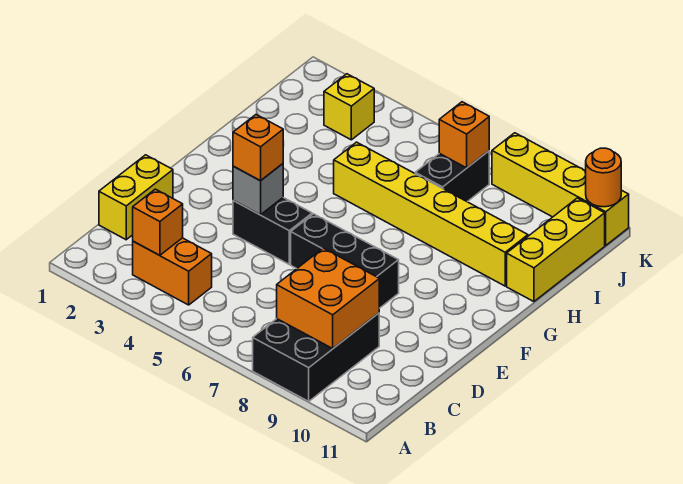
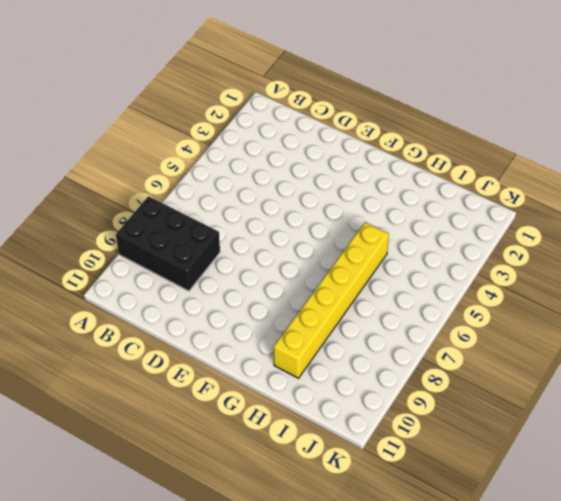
none -> orange 1x2 brick [133,238,212,305]
none -> yellow 1x2 brick [99,155,173,240]
none -> black 1x2 brick [233,198,312,264]

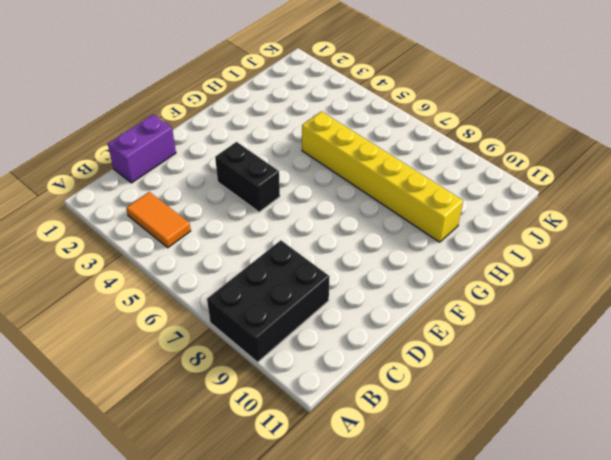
orange 1x2 tile [126,192,191,248] -> orange 1x2 brick [133,238,212,305]
purple 1x2 brick [108,114,176,183] -> yellow 1x2 brick [99,155,173,240]
none -> black 1x3 brick [291,214,399,308]
none -> yellow 1x3 brick [507,198,605,302]
none -> black 1x2 brick [415,151,489,202]

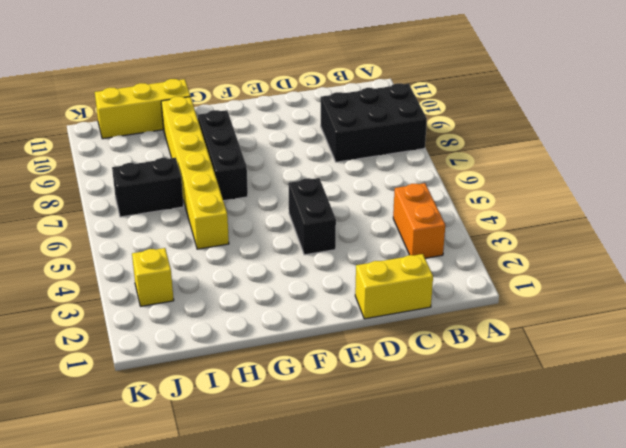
black 1x3 brick [198,110,248,201] -> black 1x3 brick moved to [291,214,399,308]
none -> yellow 1x4 brick [492,133,629,245]
none -> orange 1x1 brick [133,189,183,255]
none -> orange 2x2 brick [277,248,379,348]

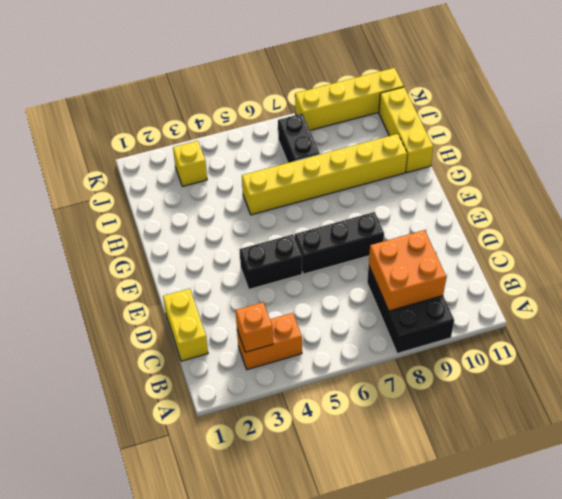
none -> grey 1x1 brick [233,164,283,215]
none -> orange 1x1 brick [439,102,489,168]
none -> orange 1x1 round brick [586,148,621,207]

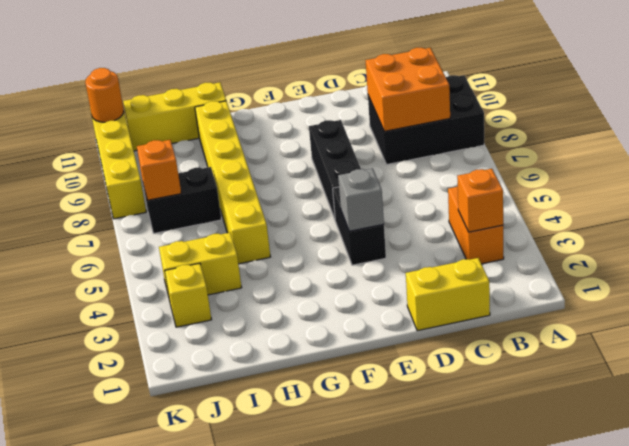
yellow 1x2 brick [159,233,242,296] -> none
none -> orange 1x1 brick [233,115,283,181]

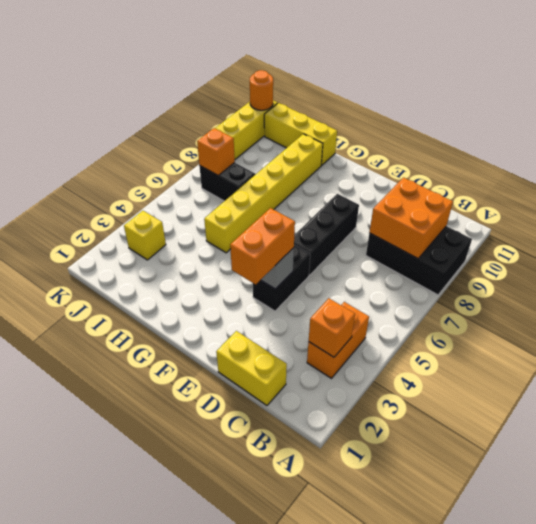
orange 1x2 brick [230,208,295,284] -> orange 1x1 brick [233,115,283,181]

